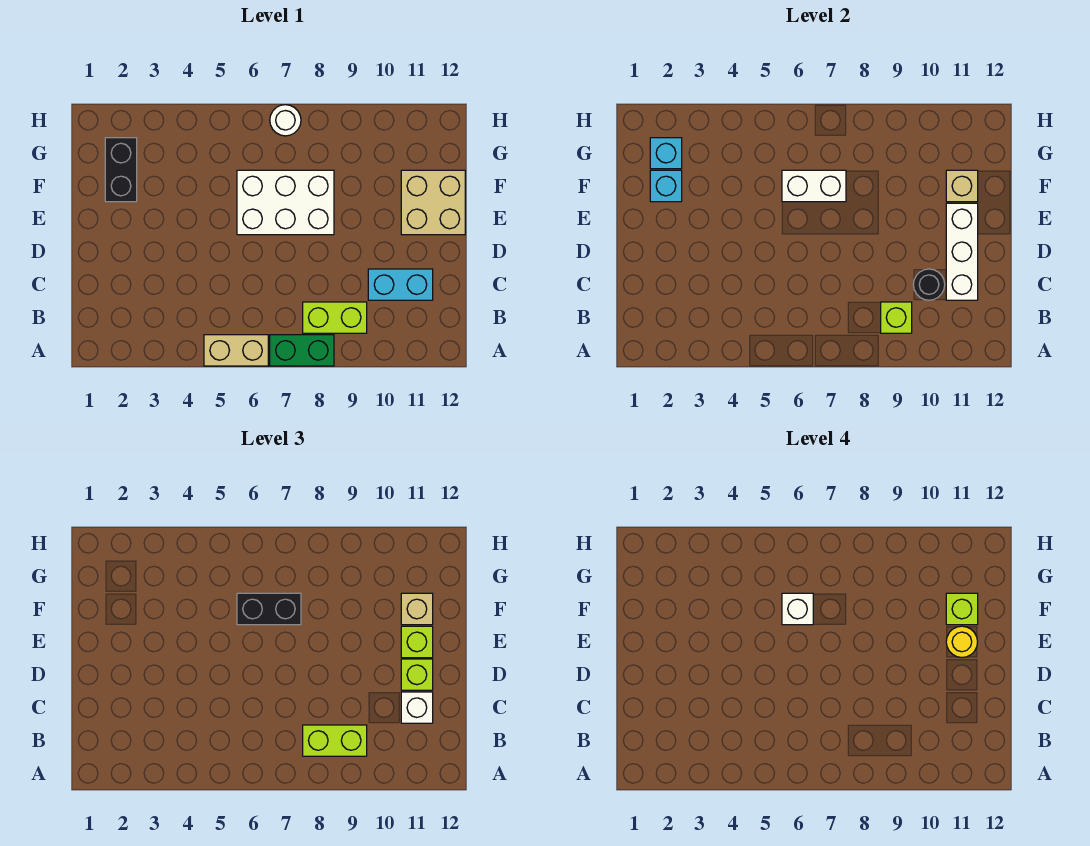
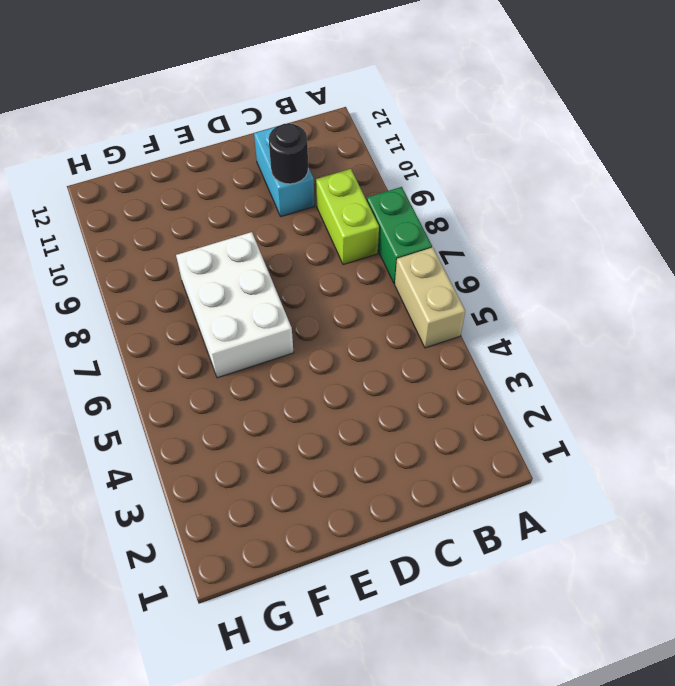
none -> tan 2x2 brick [401,170,465,235]
none -> black 1x2 brick [105,138,137,202]
none -> white 1x1 round brick [270,105,301,136]

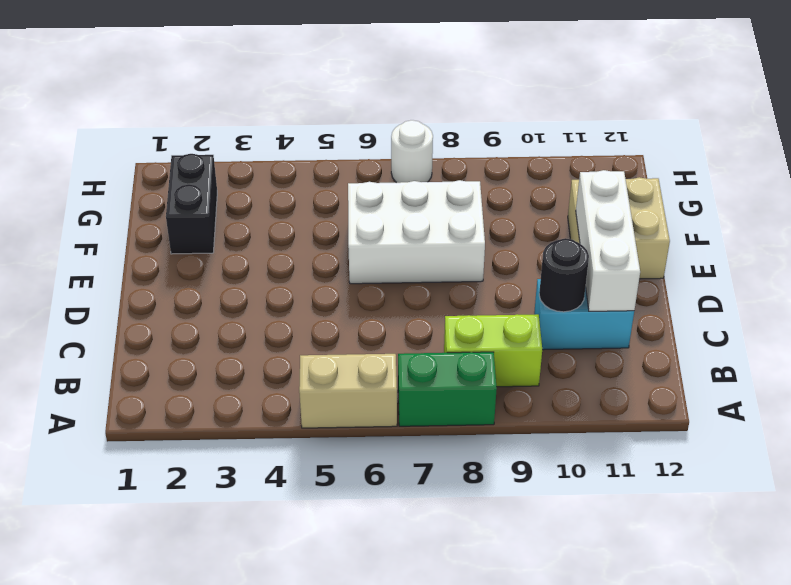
none -> lime 1x1 brick [881,302,912,333]
none -> cyan 1x1 brick [650,170,682,202]
none -> white 1x2 brick [782,170,846,202]

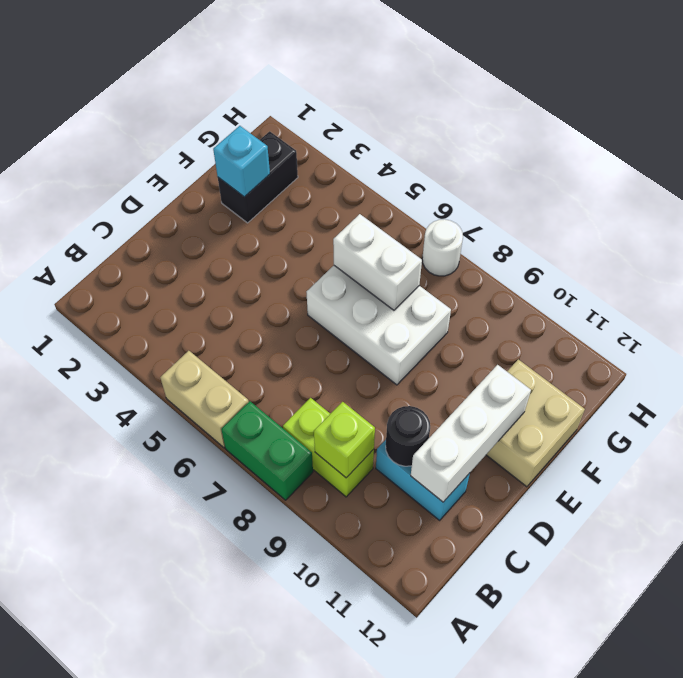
none -> tan 1x1 brick [946,170,978,202]
none -> cyan 1x1 brick [650,138,682,169]
none -> lime 1x2 brick [303,725,367,756]

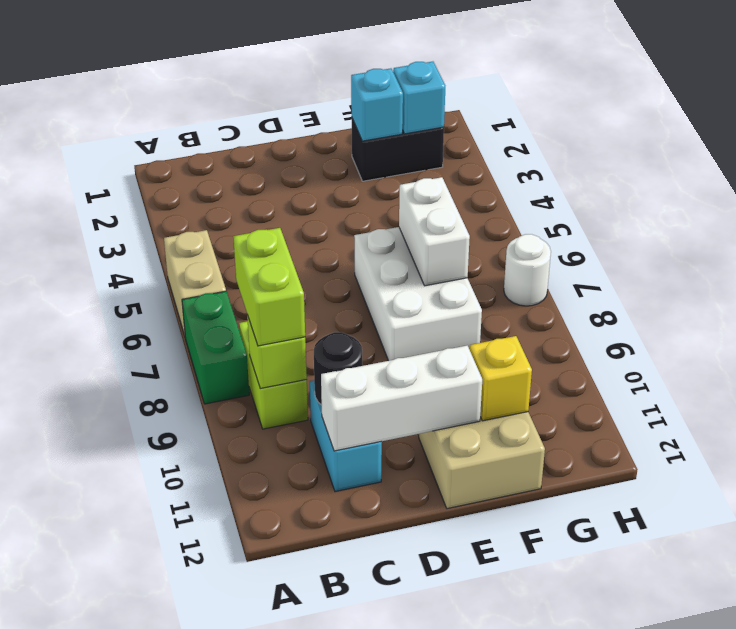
yellow 1x1 brick [470,336,532,421] -> tan 1x1 brick [946,170,978,202]
none -> white 1x1 brick [401,692,433,723]
none -> lime 1x1 brick [401,659,433,690]
none -> lime 1x1 brick [401,626,433,658]

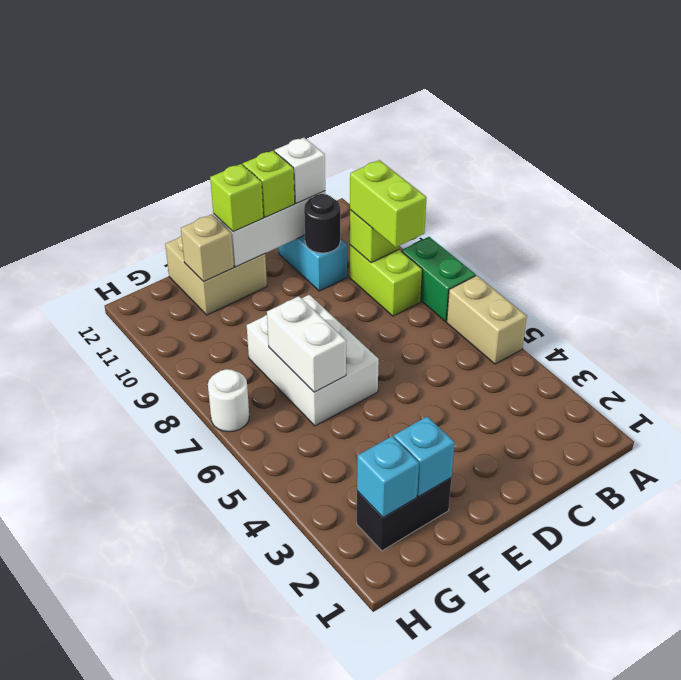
none -> black 1x2 brick [237,593,301,625]
none -> tan 1x1 brick [401,593,433,625]
none -> yellow 1x1 round brick [946,626,978,658]

